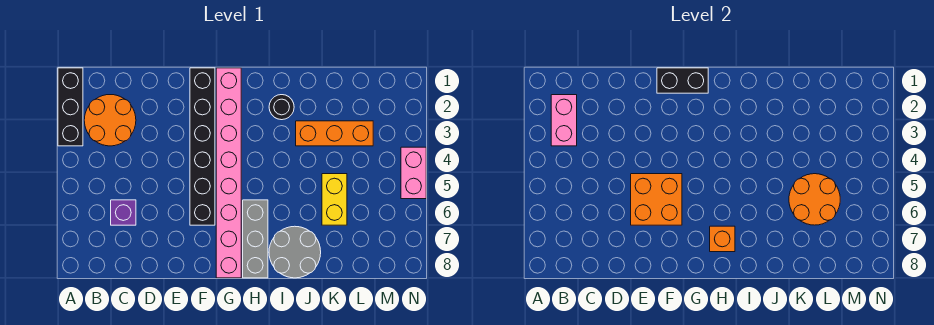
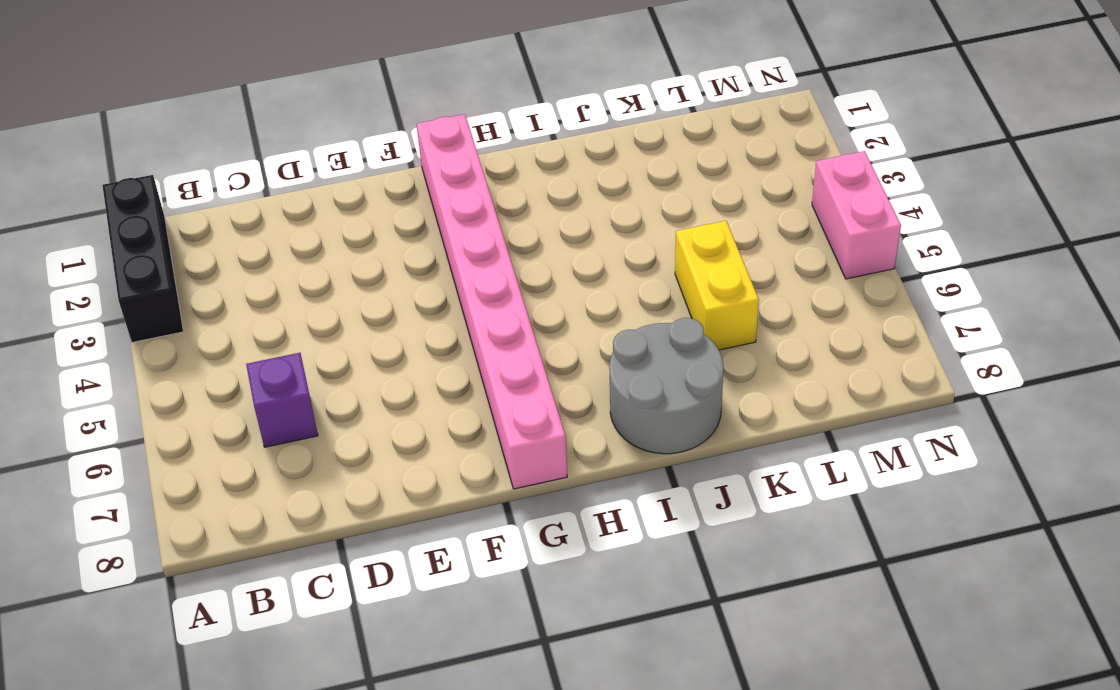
none -> orange 2x2 round brick [84,95,136,146]
none -> black 1x6 brick [190,68,215,225]
none -> grey 1x3 brick [243,200,268,278]

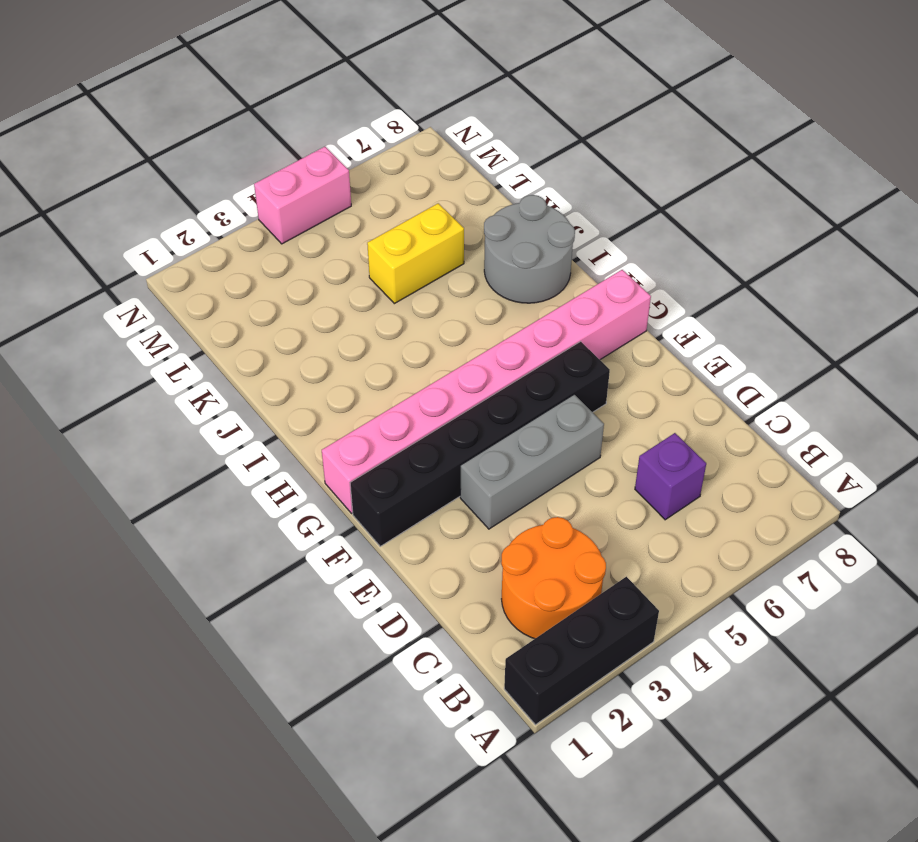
grey 1x3 brick [460,394,604,529] -> grey 1x3 brick moved to [243,200,268,278]
none -> black 1x1 round brick [269,95,294,120]
none -> orange 1x3 brick [296,121,373,146]
none -> pink 1x2 brick [551,95,577,146]

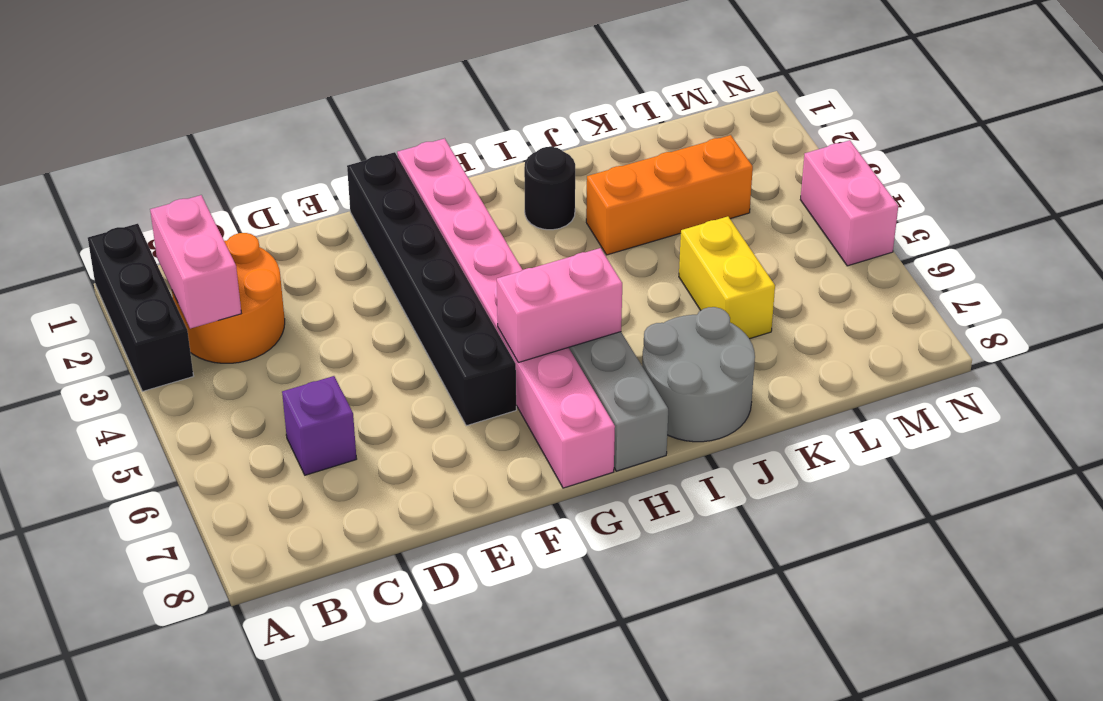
pink 1x2 brick [497,248,622,362] -> none
none -> orange 2x2 brick [631,174,682,225]
none -> black 1x2 brick [657,68,708,93]
none -> orange 1x1 brick [710,226,735,252]

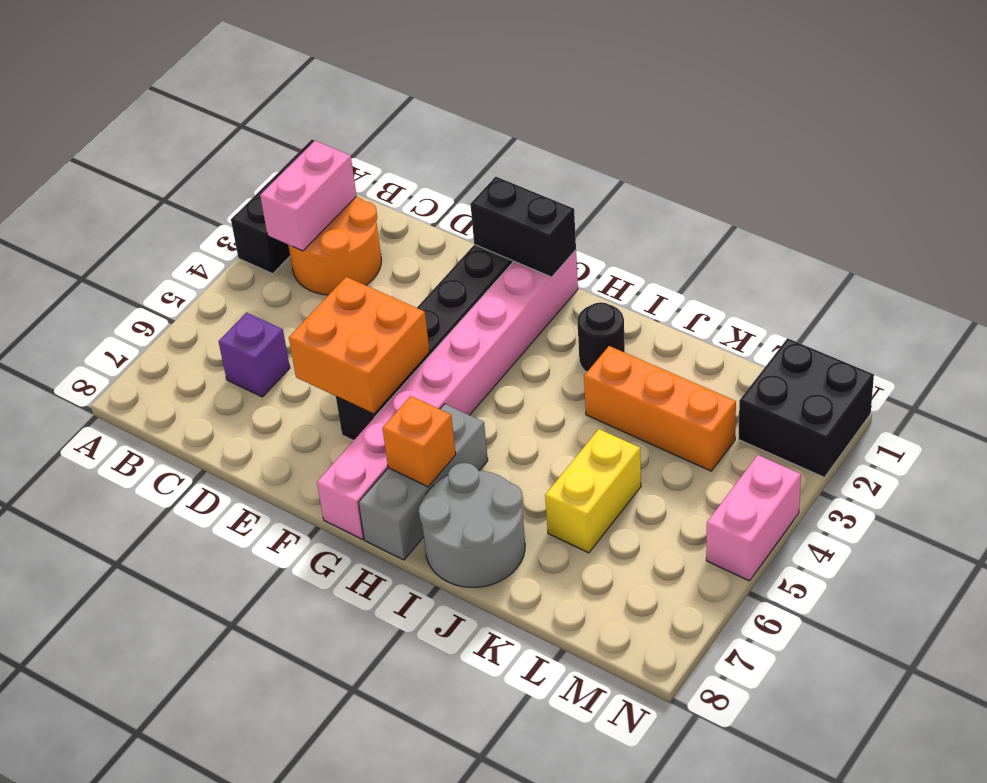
black 2x2 brick [738,338,874,477] -> none
none -> orange 2x2 round brick [789,174,840,225]

